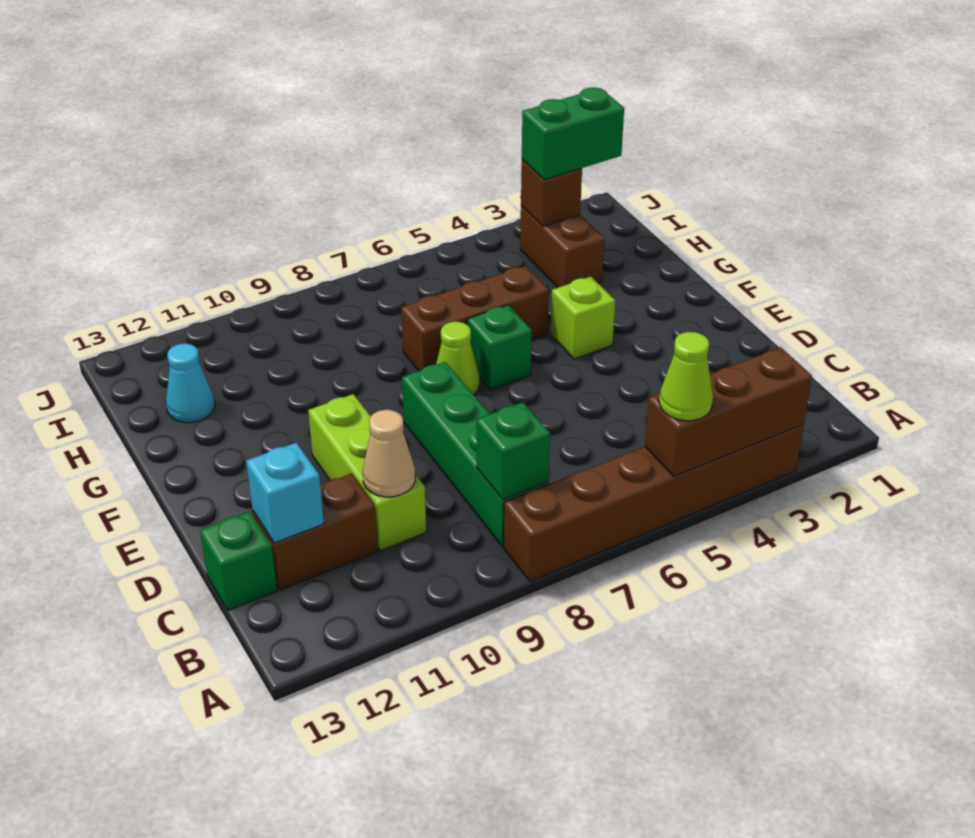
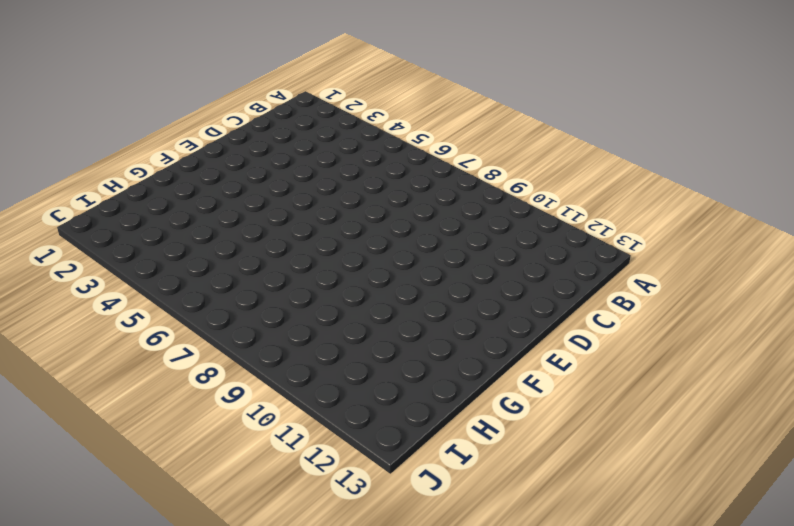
none -> brown 1x6 brick [504,425,804,581]
none -> green 1x4 brick [402,362,548,547]
none -> lime 1x3 brick [308,394,426,551]

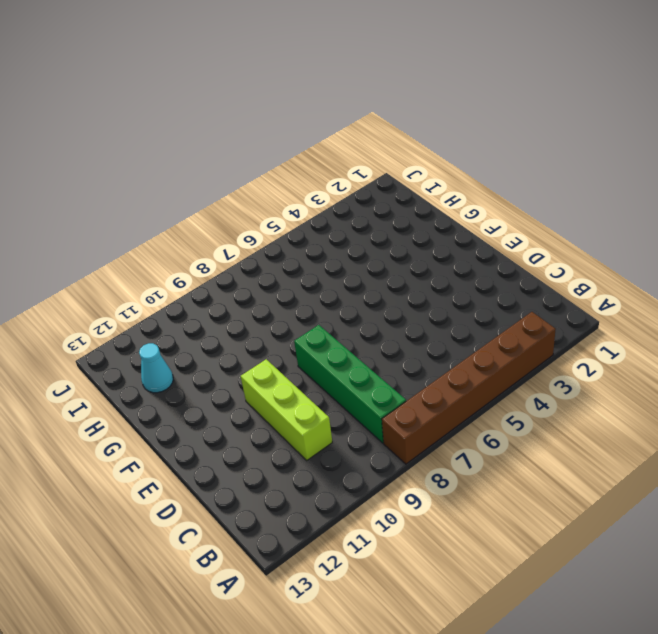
none -> brown 1x2 brick [253,474,378,590]
none -> green 1x1 brick [200,511,277,611]
none -> lime 1x1 brick [550,277,615,359]

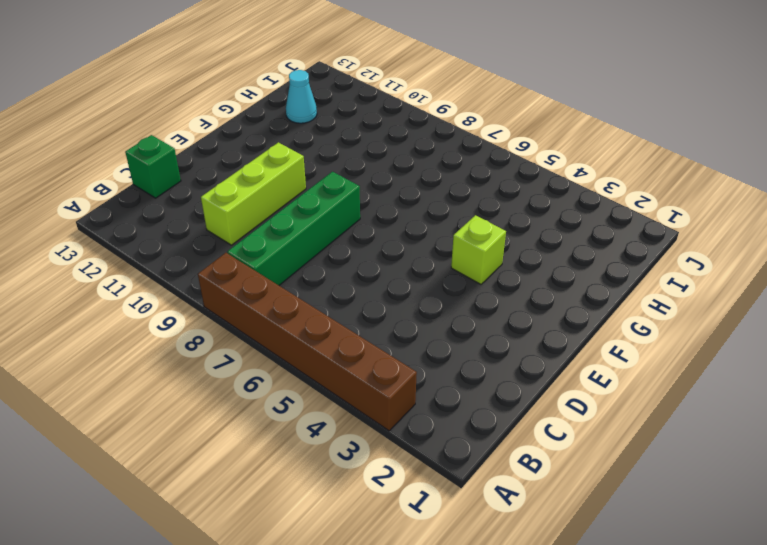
none -> brown 1x2 brick [253,474,378,590]
none -> green 1x1 brick [467,305,532,390]
none -> lime 1x1 cone [436,322,480,395]

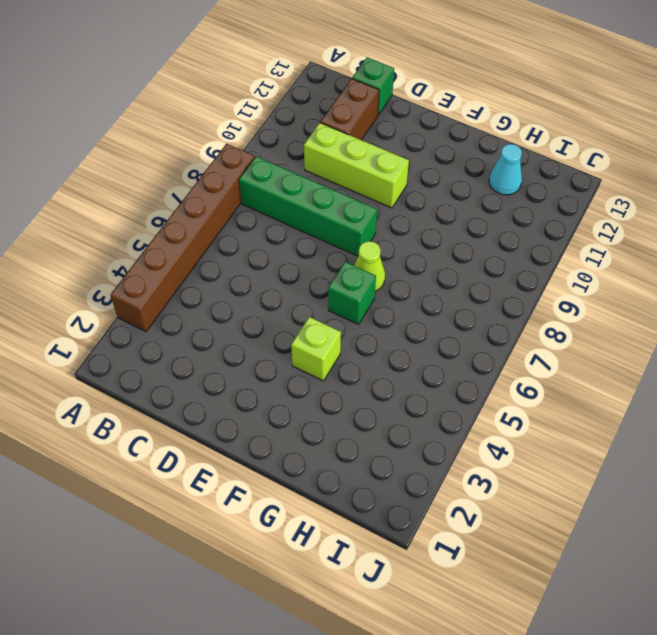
none -> brown 1x3 brick [401,266,549,371]
none -> brown 1x2 brick [520,206,604,287]
none -> brown 1x3 brick [645,347,812,476]

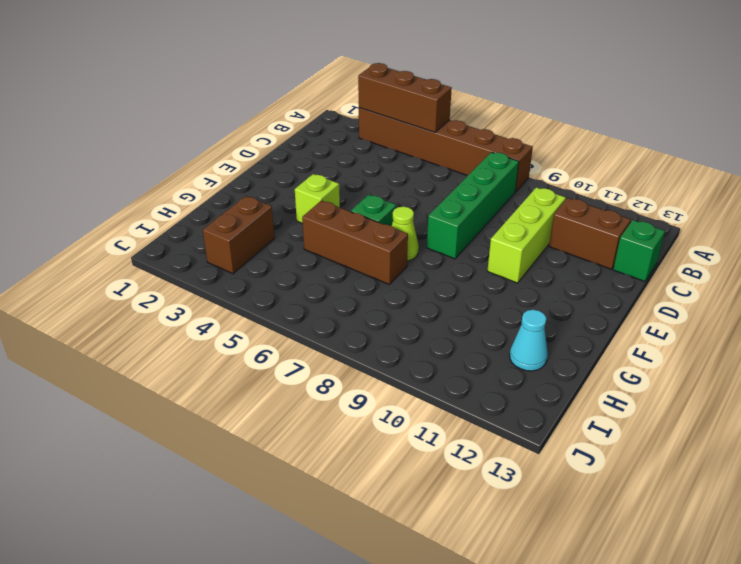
none -> green 1x1 brick [477,402,550,499]
none -> tan 1x1 cone [363,410,415,497]
none -> cyan 1x1 brick [246,443,324,543]

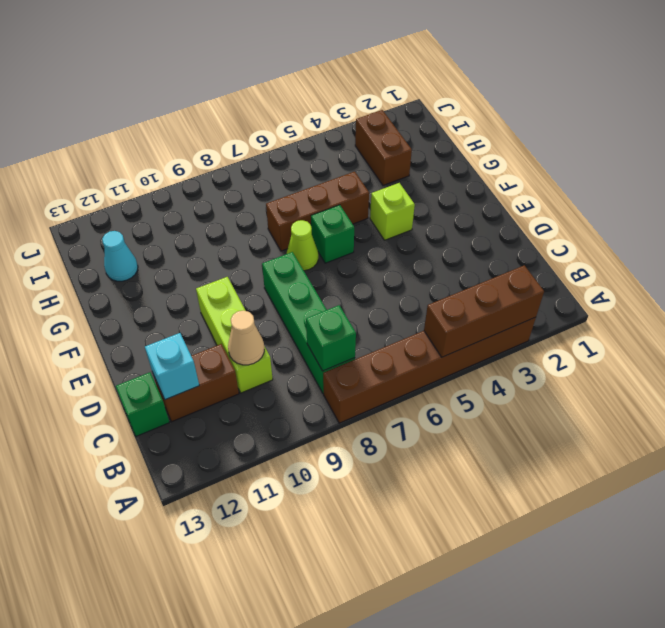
none -> brown 1x1 brick [521,160,582,226]
none -> lime 1x1 cone [659,332,713,421]
none -> green 1x2 brick [522,88,624,180]

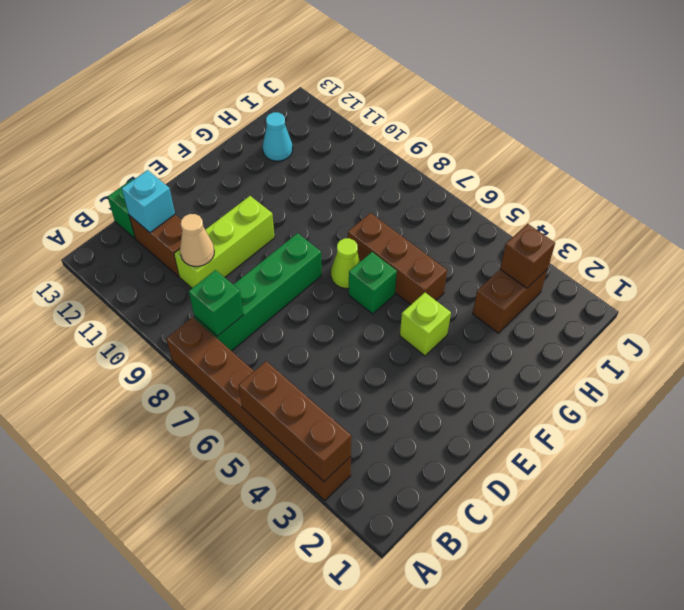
none -> lime 1x1 cone [659,332,713,421]
none -> green 1x2 brick [522,88,624,180]

